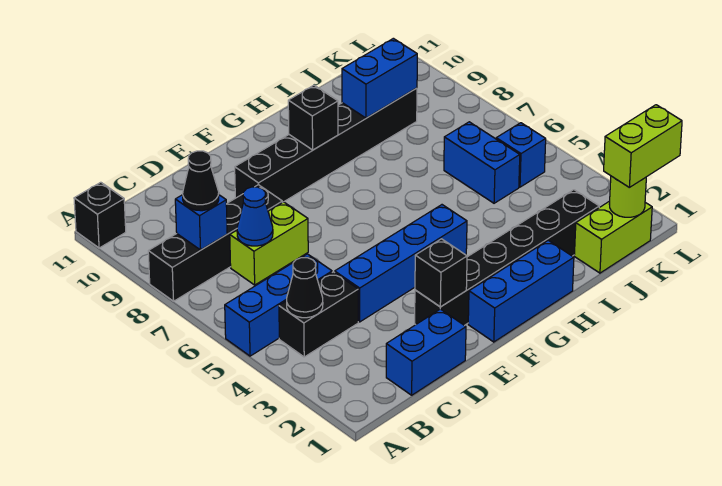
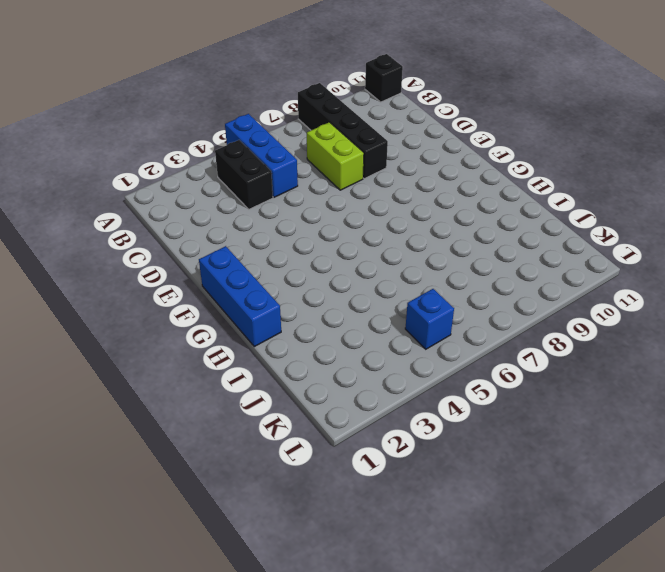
none -> blue 1x2 brick [386,309,466,395]
none -> blue 1x4 brick [335,205,467,322]
none -> black 1x6 brick [415,190,599,326]

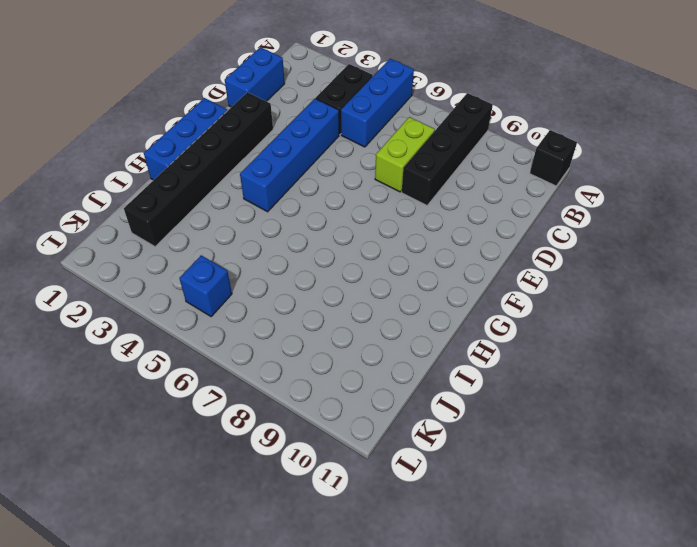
none -> black 1x6 brick [235,88,417,202]
none -> lime 1x2 brick [574,201,652,273]
none -> blue 1x2 brick [444,122,520,203]

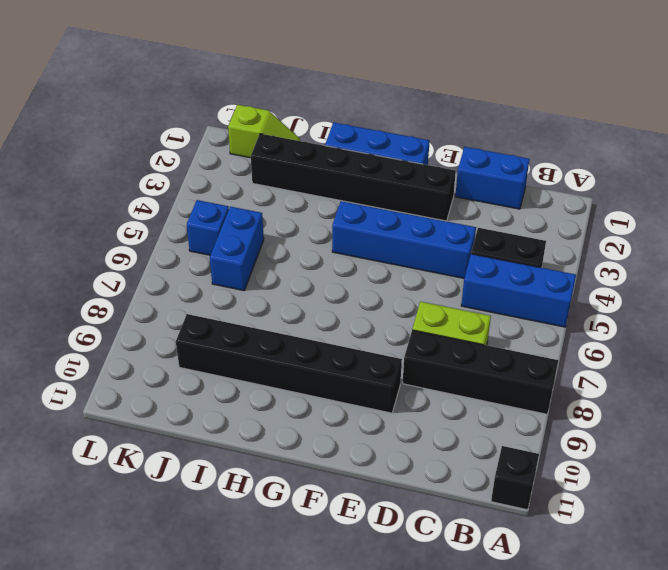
lime 1x2 slope [228,105,300,158] -> lime 1x2 brick [574,201,652,273]
none -> black 1x1 cone [287,258,323,318]
none -> blue 1x1 brick [175,195,227,250]
none -> blue 1x1 cone [237,187,273,246]

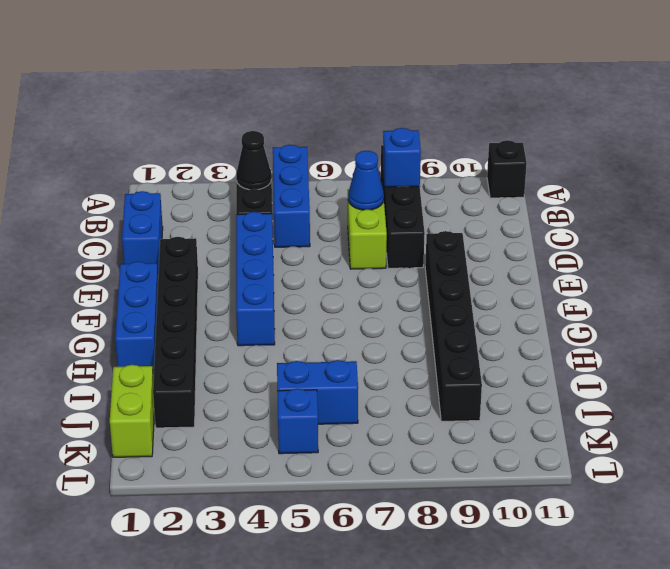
none -> black 1x1 brick [415,239,467,307]
none -> black 1x1 brick [288,85,338,150]
none -> blue 1x2 brick [342,38,417,118]

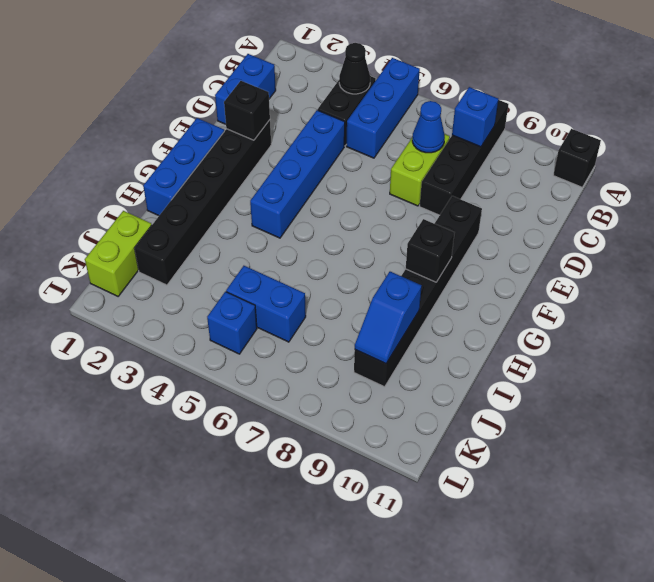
blue 1x2 slope [355,272,422,364] -> blue 1x2 brick [342,38,417,118]
none -> lime 1x1 round brick [609,176,646,217]
none -> black 1x1 cone [183,151,219,211]
none -> lime 1x2 brick [604,105,682,187]

